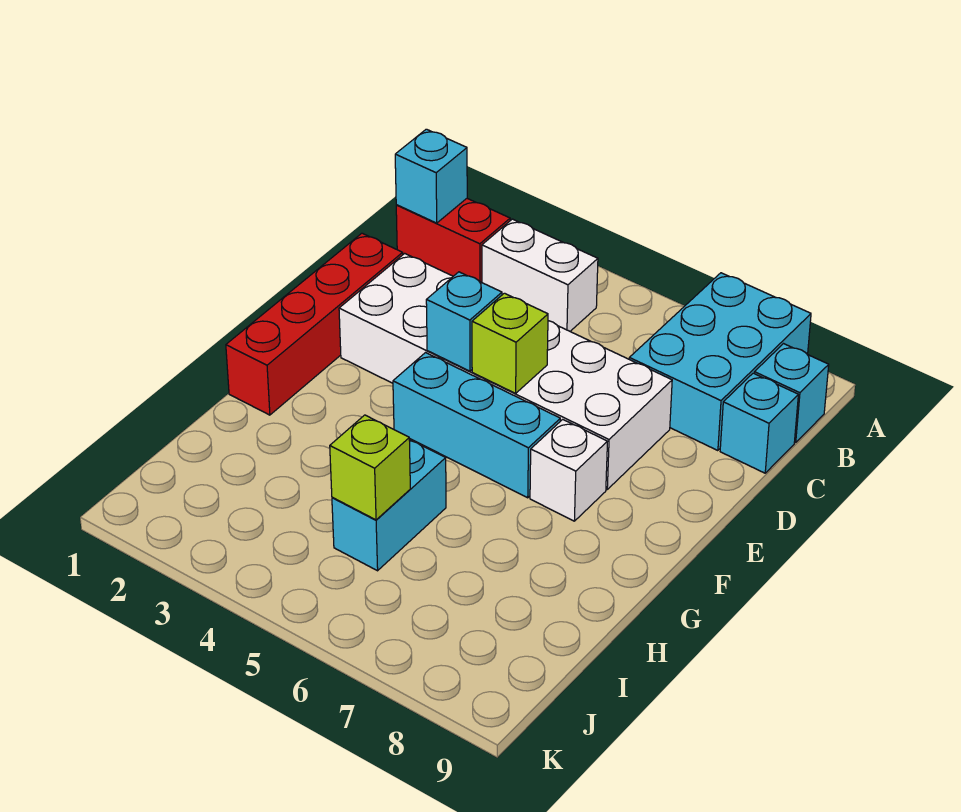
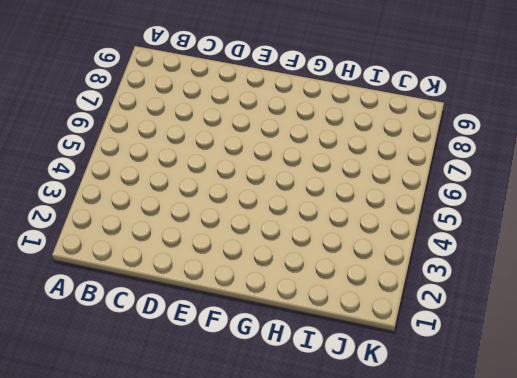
none -> cyan 2x3 brick [629,273,811,451]
none -> red 1x2 brick [396,199,510,282]
none -> white 1x2 brick [482,219,598,331]

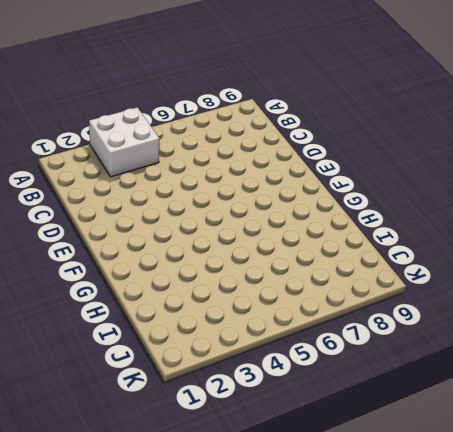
white 2x2 brick [89,107,159,177] -> white 1x2 brick [482,219,598,331]
none -> cyan 2x3 brick [629,273,811,451]
none -> red 1x2 brick [396,199,510,282]
none -> cyan 1x1 brick [754,344,829,442]

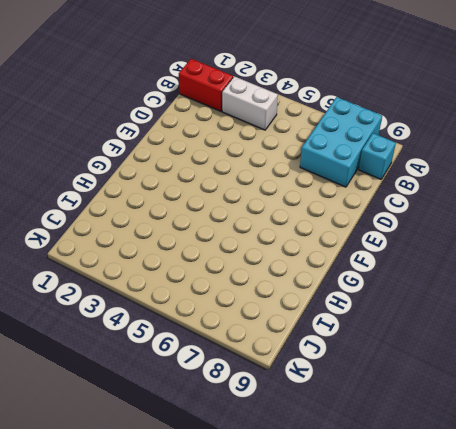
none -> cyan 1x1 brick [720,373,798,473]
none -> red 1x4 brick [226,233,403,415]
none -> white 2x6 brick [339,253,672,489]

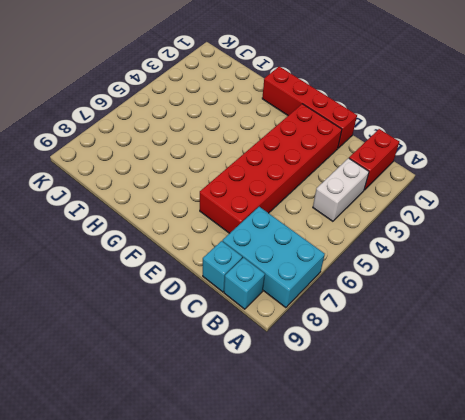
red 2x6 brick [200,104,342,233] -> white 2x6 brick [339,253,672,489]
none -> cyan 1x3 brick [393,353,560,498]
none -> white 1x1 brick [530,419,607,521]
none -> cyan 1x2 brick [332,439,446,571]

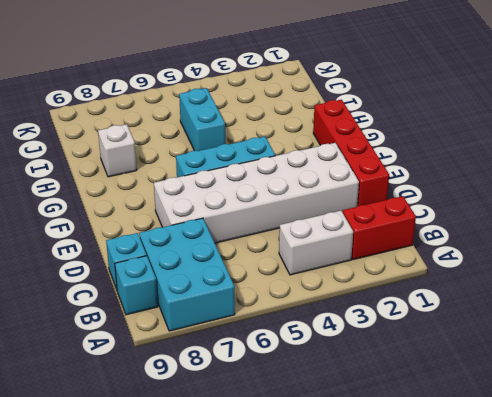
white 1x1 brick [98,124,137,177] -> white 1x1 brick moved to [530,419,607,521]
none -> cyan 1x1 brick [395,129,467,223]
none -> cyan 1x1 brick [426,272,502,371]
none -> lime 1x1 brick [472,293,548,393]

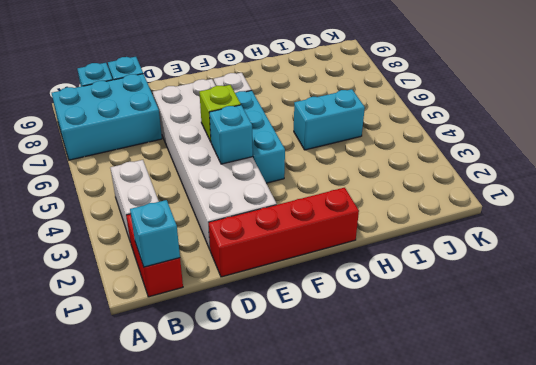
none -> lime 1x1 brick [330,415,410,520]

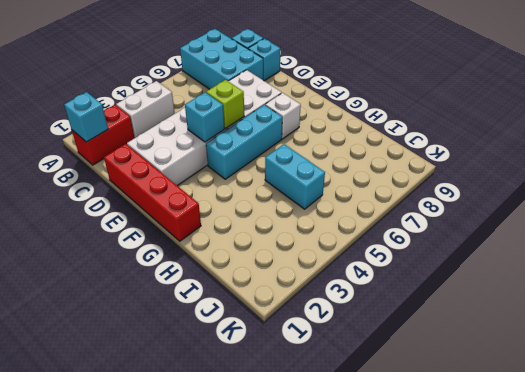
none -> lime 1x1 brick [330,415,410,520]

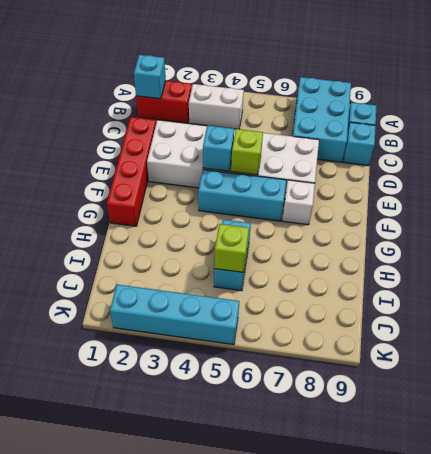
cyan 1x4 brick [110,284,239,345] -> none

